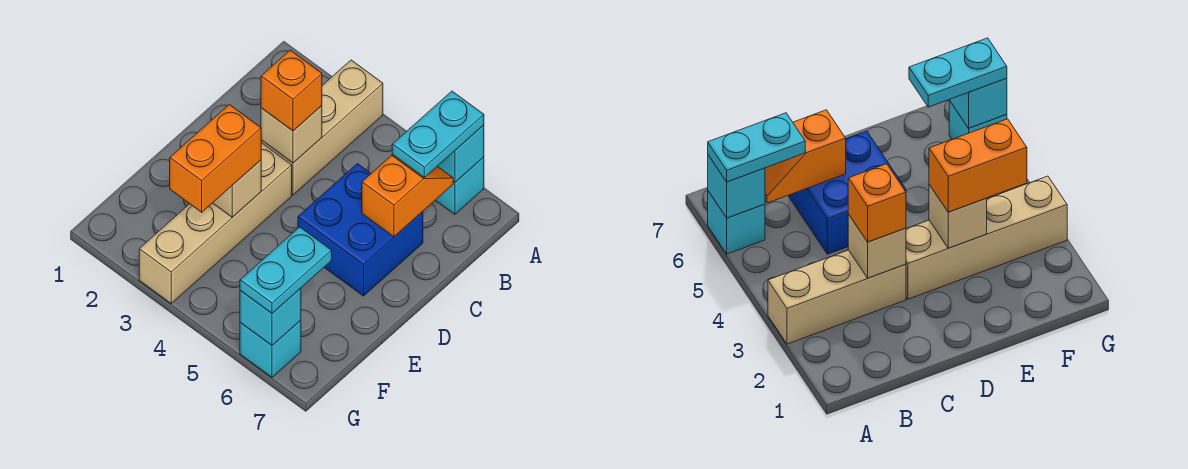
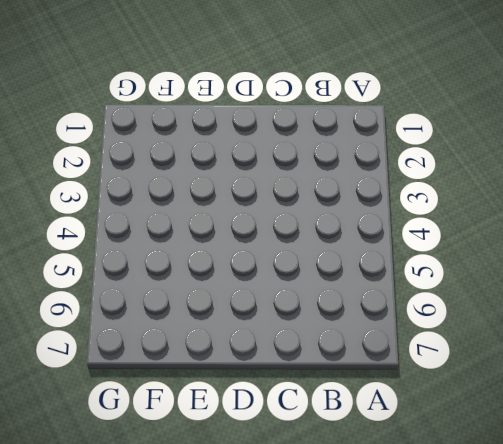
none -> tan 1x3 brick [261,60,383,195]
none -> cyan 1x1 brick [435,157,484,214]
none -> blue 2x2 brick [298,164,423,296]

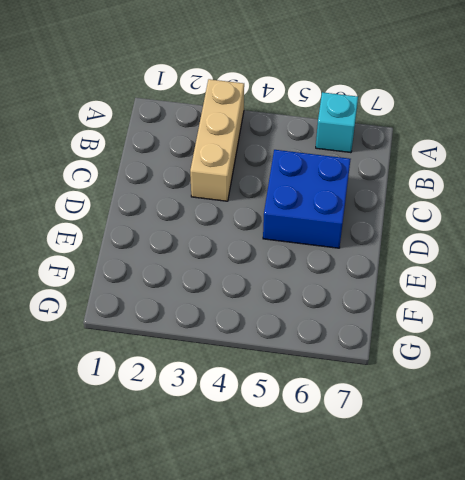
none -> tan 1x4 brick [139,143,292,303]
none -> cyan 1x1 brick [240,320,301,377]
none -> cyan 1x1 brick [438,125,484,182]

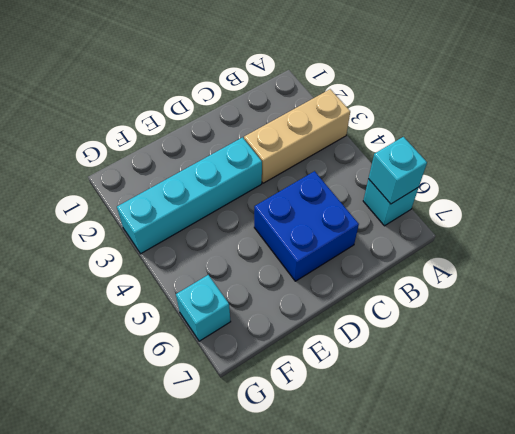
cyan 1x4 brick [117,137,262,254] -> tan 1x4 brick [139,143,292,303]
none -> orange 1x2 slope [362,155,453,237]
none -> tan 1x1 brick [261,106,322,163]
none -> tan 1x1 brick [213,160,261,217]

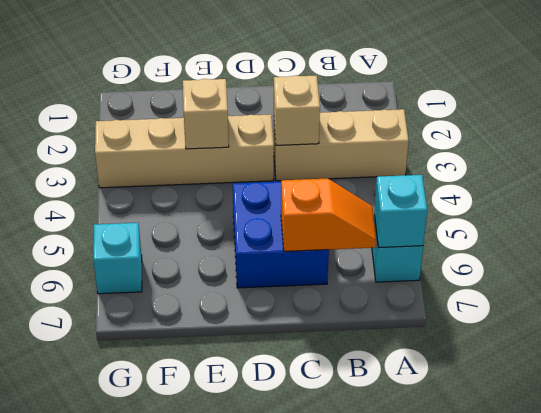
none -> cyan 1x1 brick [240,288,301,345]
none -> cyan 1x2 plate [392,91,484,177]
none -> orange 1x1 brick [261,50,322,131]

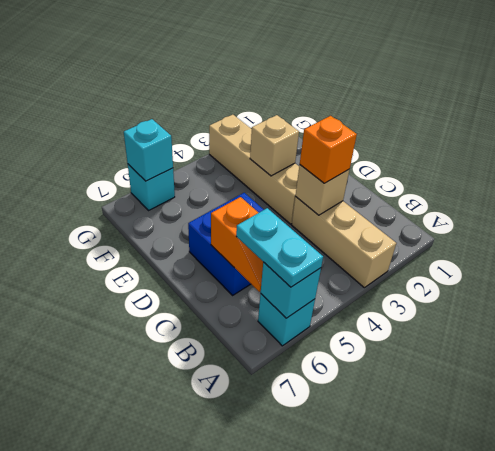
none -> orange 1x2 brick [170,105,261,212]
none -> cyan 1x2 plate [240,227,332,313]

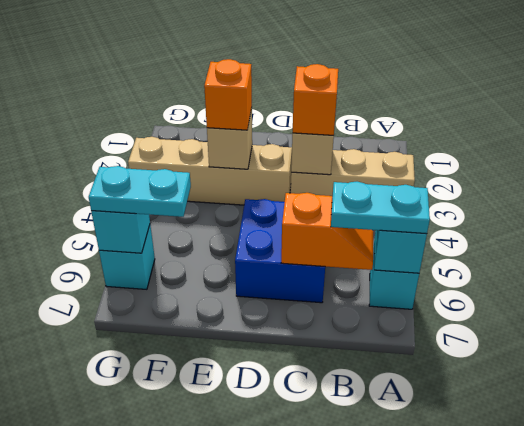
orange 1x1 brick [204,59,252,130] -> orange 1x2 brick [170,105,261,212]

